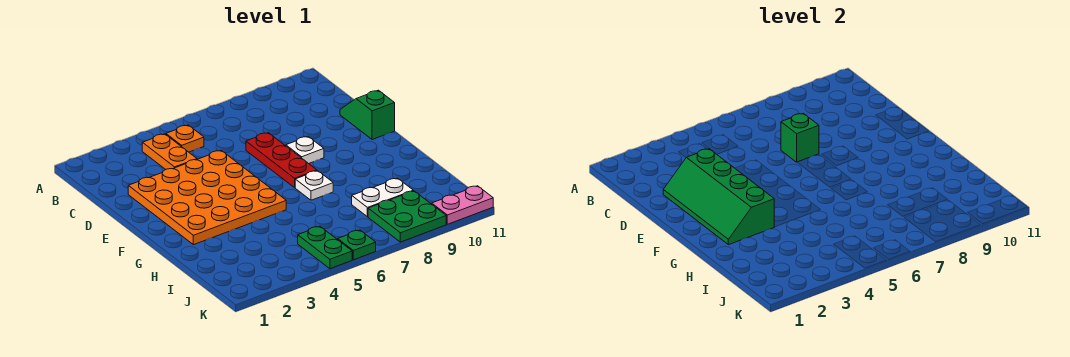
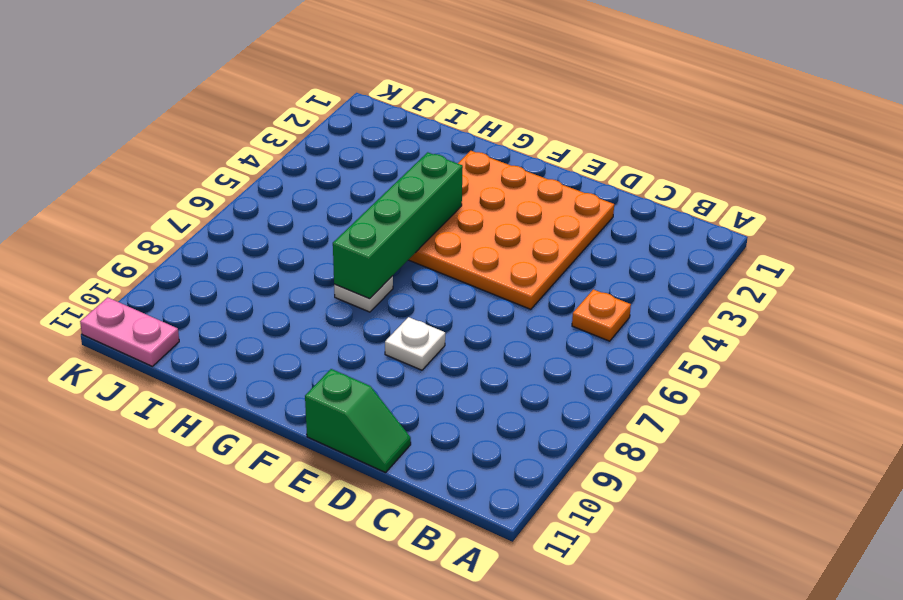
green 1x4 brick [333,152,463,299] -> none
pink 1x2 plate [80,297,179,366] -> pink 1x2 plate turned to [432,186,493,224]
none -> orange 1x2 plate [142,134,197,169]
none -> red 1x3 plate [246,133,317,188]
none -> white 1x2 plate [352,178,413,217]

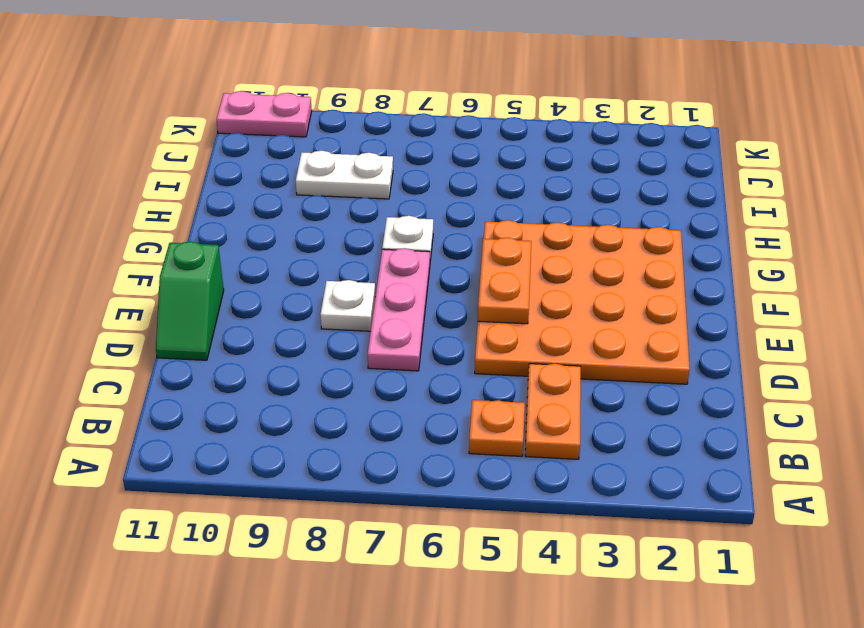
pink 1x3 plate [368,248,430,371] -> red 1x3 plate [246,133,317,188]
orange 1x2 plate [478,238,532,324] -> none
none -> green 1x2 plate [298,227,352,269]
none -> green 2x2 plate [368,191,446,242]
none -> green 1x1 plate [338,230,376,260]

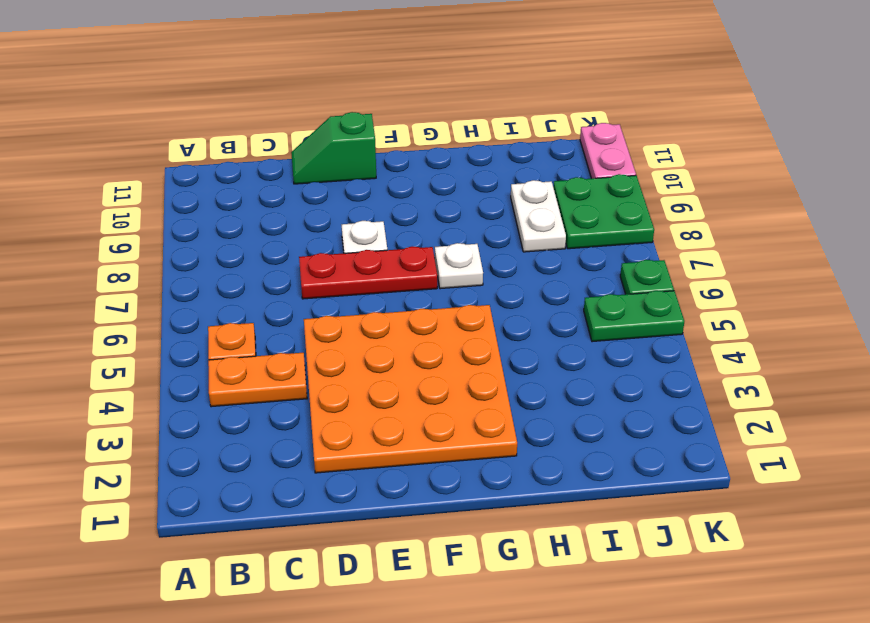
none -> green 2x4 slope [663,149,774,245]
none -> green 1x1 brick [781,113,819,162]

